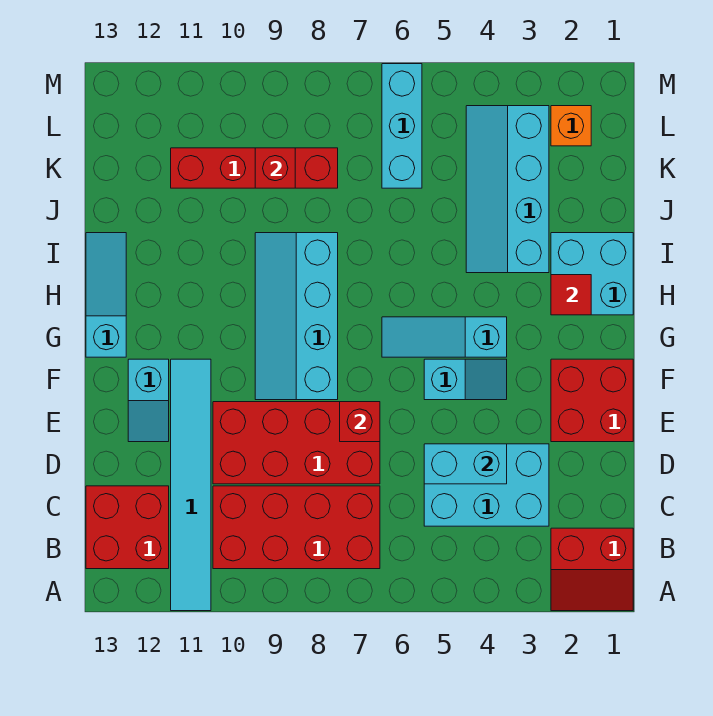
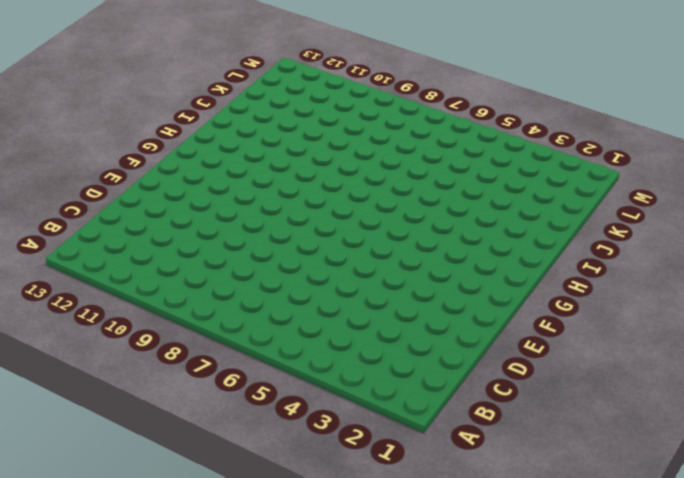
none -> red 2x2 slope [551,528,633,611]
none -> cyan 1x6 tile [171,359,211,611]
none -> red 2x4 brick [213,486,380,569]

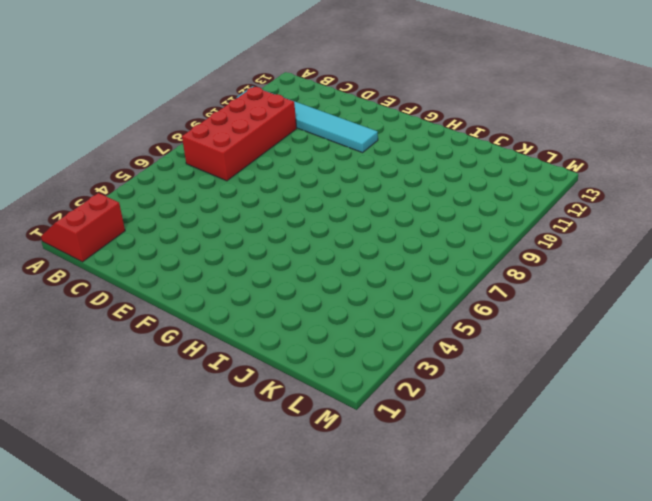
none -> red 2x2 brick [86,486,169,569]
none -> cyan 2x3 brick [424,444,549,526]
none -> red 2x4 brick [213,402,380,484]

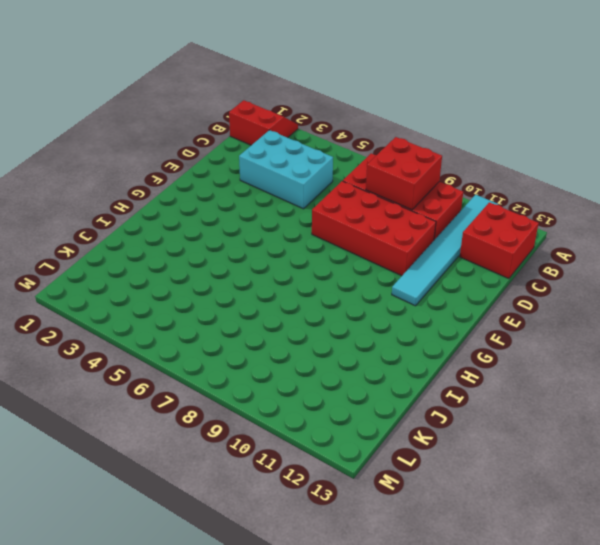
red 2x2 brick [366,137,442,210] -> red 2x2 brick moved to [551,359,633,442]
none -> cyan 1x2 slope [128,359,169,442]
none -> cyan 1x2 slope [424,359,507,400]
none -> cyan 2x4 slope [255,233,338,400]

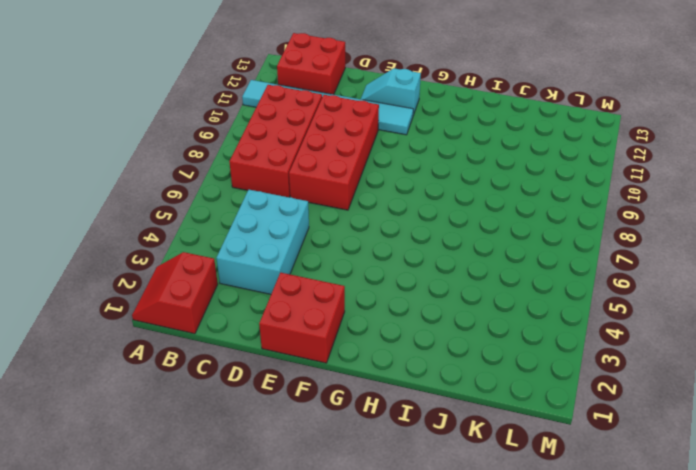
none -> cyan 1x2 slope [424,359,507,400]
none -> cyan 2x4 slope [255,233,338,400]
none -> cyan 1x3 slope [382,317,507,357]

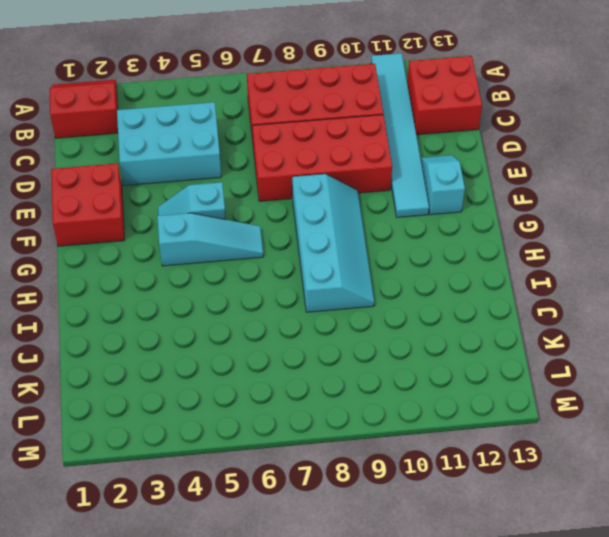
none -> cyan 1x3 slope [86,233,126,357]
none -> cyan 2x2 brick [551,233,633,315]
none -> cyan 2x4 slope [466,106,549,273]

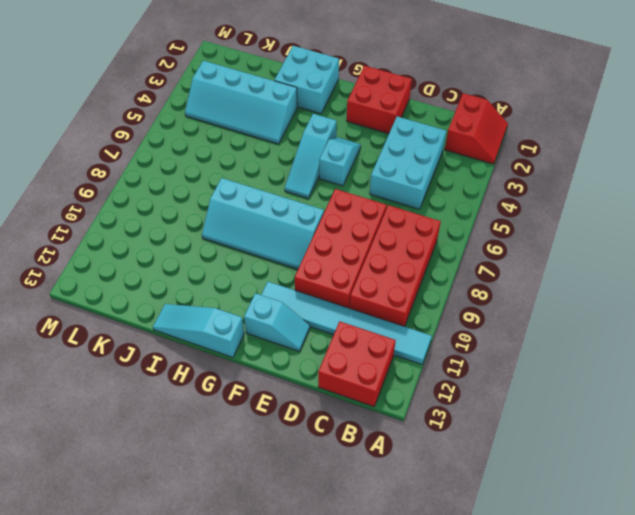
none -> cyan 1x3 brick [382,64,422,188]
none -> red 1x4 brick [171,148,338,188]
none -> orange 1x1 brick [551,106,591,146]

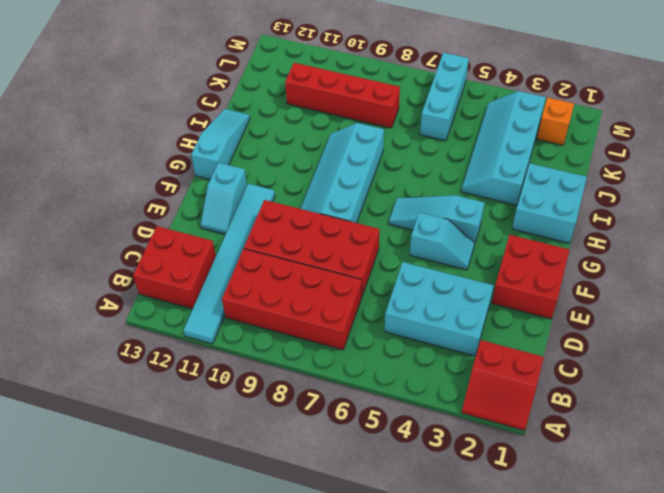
none -> cyan 1x2 brick [424,444,507,484]
none -> red 1x1 brick [340,402,380,442]
none -> red 1x1 tile [551,275,591,315]

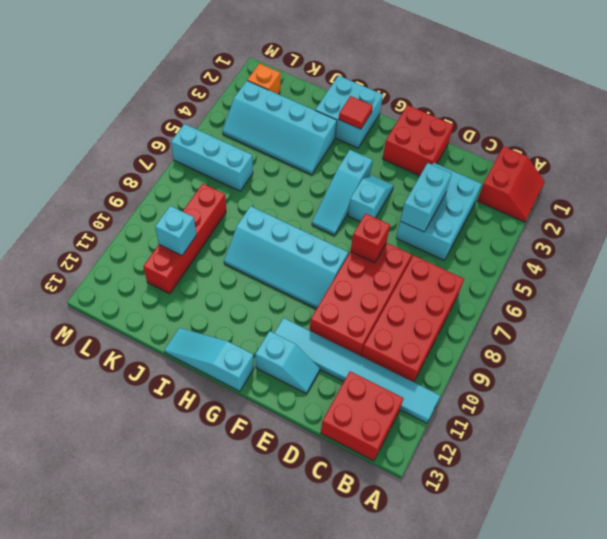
cyan 1x1 brick [155,206,196,255] -> none
none -> red 1x1 brick [255,148,295,188]

